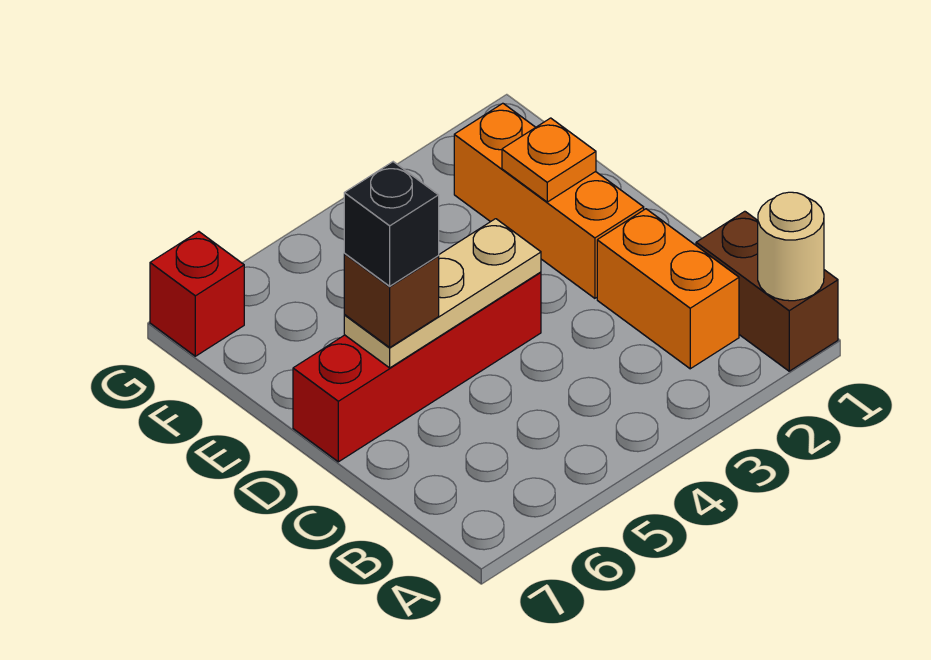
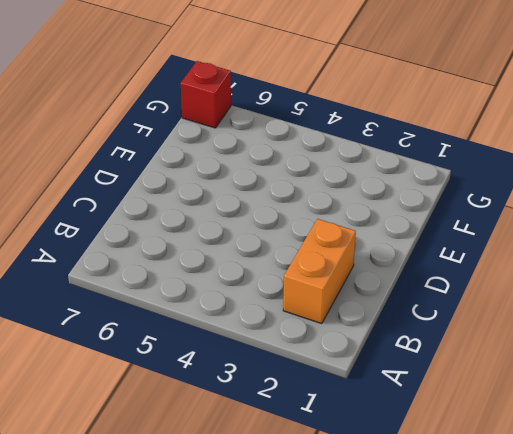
none -> brown 1x2 brick [696,211,838,371]
none -> orange 1x3 brick [454,103,644,298]

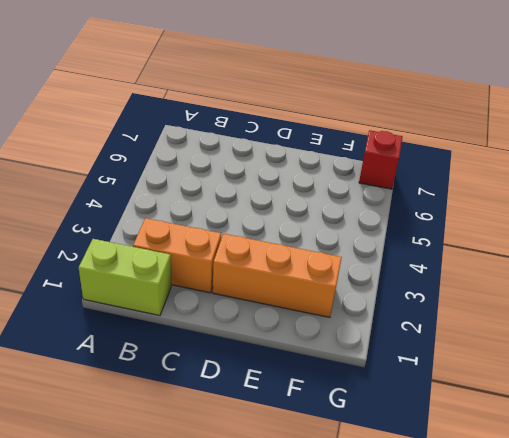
lime 1x2 brick [79,239,171,316] -> brown 1x2 brick [696,211,838,371]
none -> red 1x4 brick [293,272,541,462]
none -> tan 1x1 round brick [758,192,824,301]

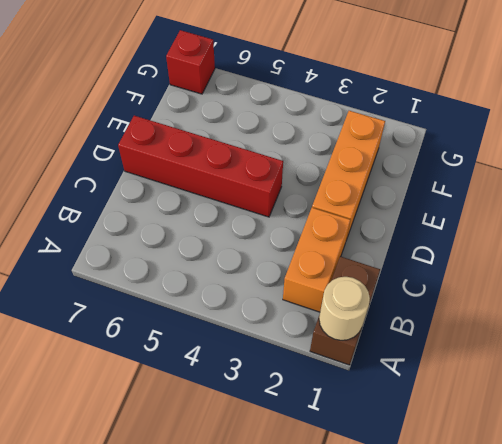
none -> tan 1x3 plate [344,219,541,368]
none -> orange 1x1 plate [502,118,596,202]

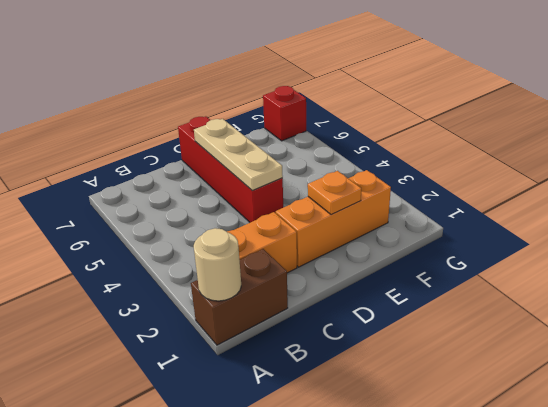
none -> brown 1x1 brick [344,254,439,347]
none -> black 1x1 brick [344,162,439,286]

